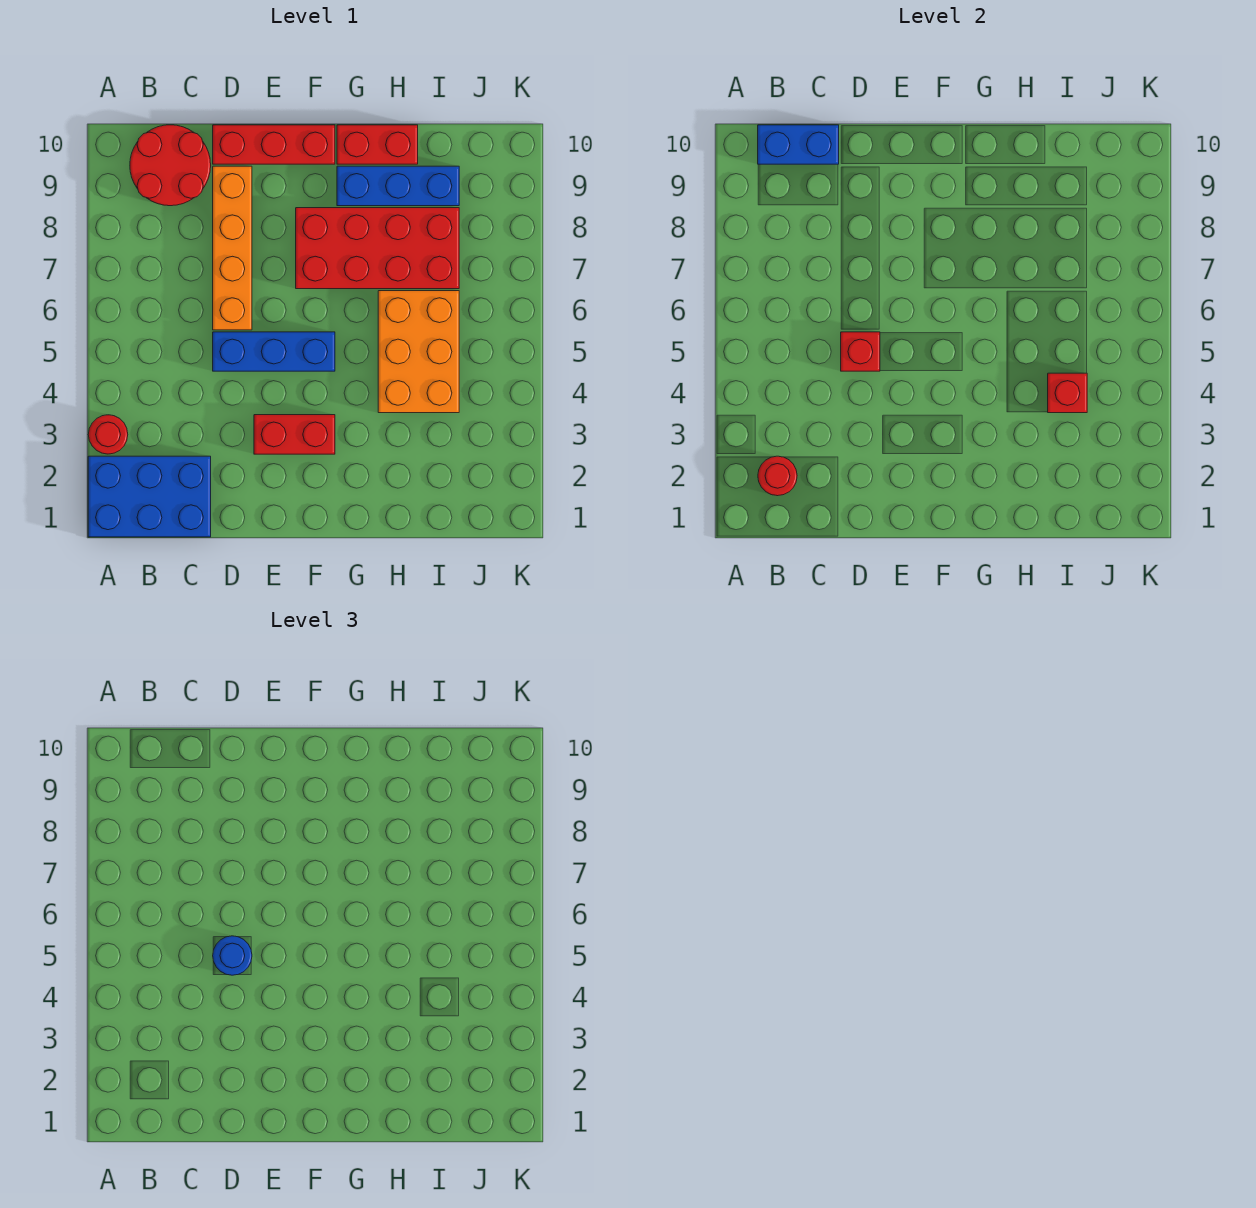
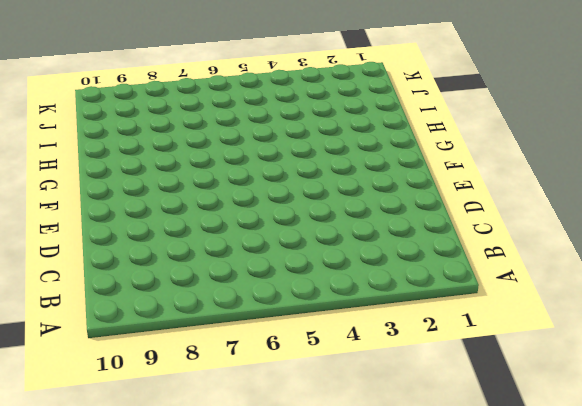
none -> blue 2x3 brick [88,456,211,537]
none -> red 1x1 round brick [88,415,128,454]
none -> red 2x2 round brick [130,125,211,206]

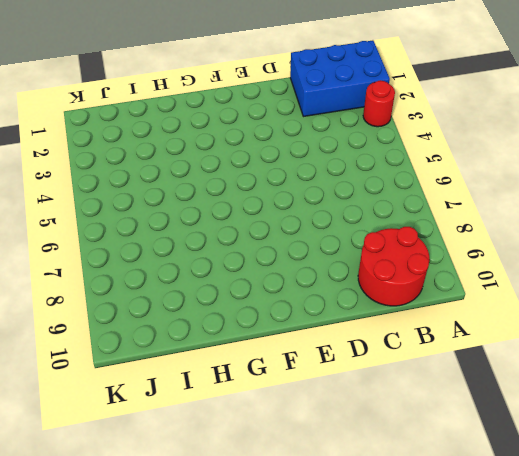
none -> blue 1x3 brick [213,332,335,371]
none -> orange 1x4 brick [213,166,252,330]
none -> red 1x3 brick [213,125,335,164]

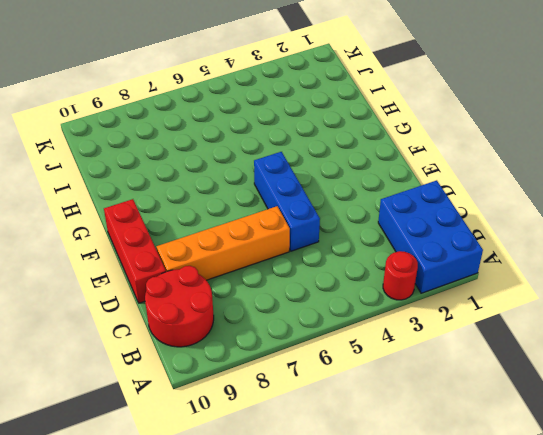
none -> red 1x2 brick [254,415,335,454]
none -> red 2x4 brick [296,208,459,289]
none -> blue 1x3 brick [337,166,459,206]

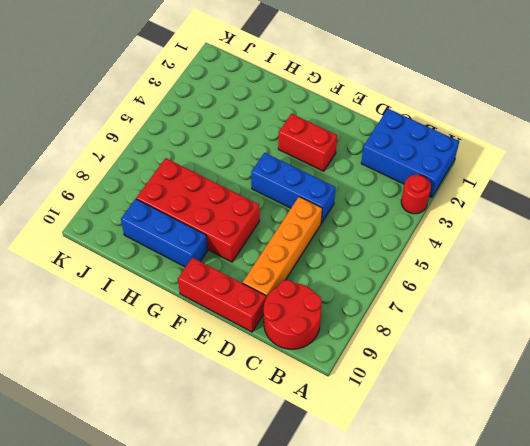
none -> red 1x2 brick [337,125,418,164]
none -> orange 2x3 brick [378,291,459,413]
none -> red 1x1 round brick [758,456,797,496]

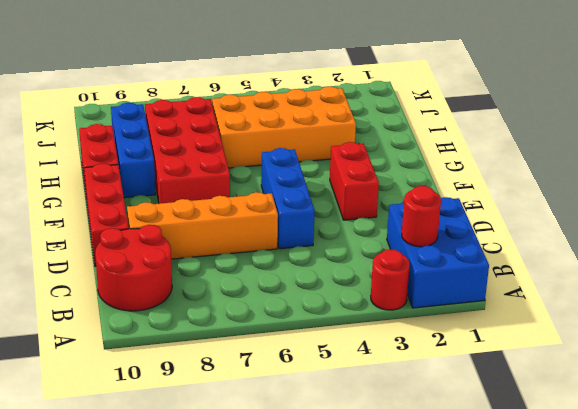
orange 2x4 brick [212,87,356,168] -> orange 2x3 brick [378,291,459,413]
none -> blue 1x2 brick [758,125,839,164]
none -> red 1x1 brick [841,332,880,371]
none -> red 1x1 brick [1048,373,1087,413]

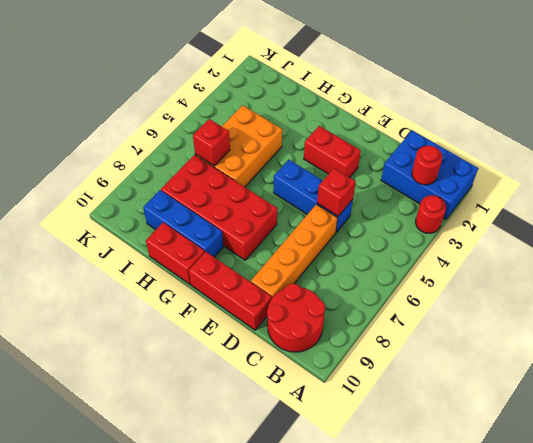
red 1x1 brick [193,119,230,166] -> red 1x1 brick moved to [1048,373,1087,413]
none -> blue 1x2 brick [758,125,839,164]
none -> blue 1x1 round brick [213,936,252,975]

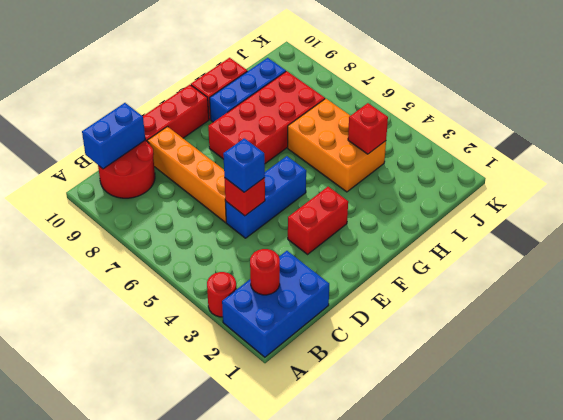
blue 1x1 brick [223,138,265,192] -> blue 1x1 round brick [213,936,252,975]

